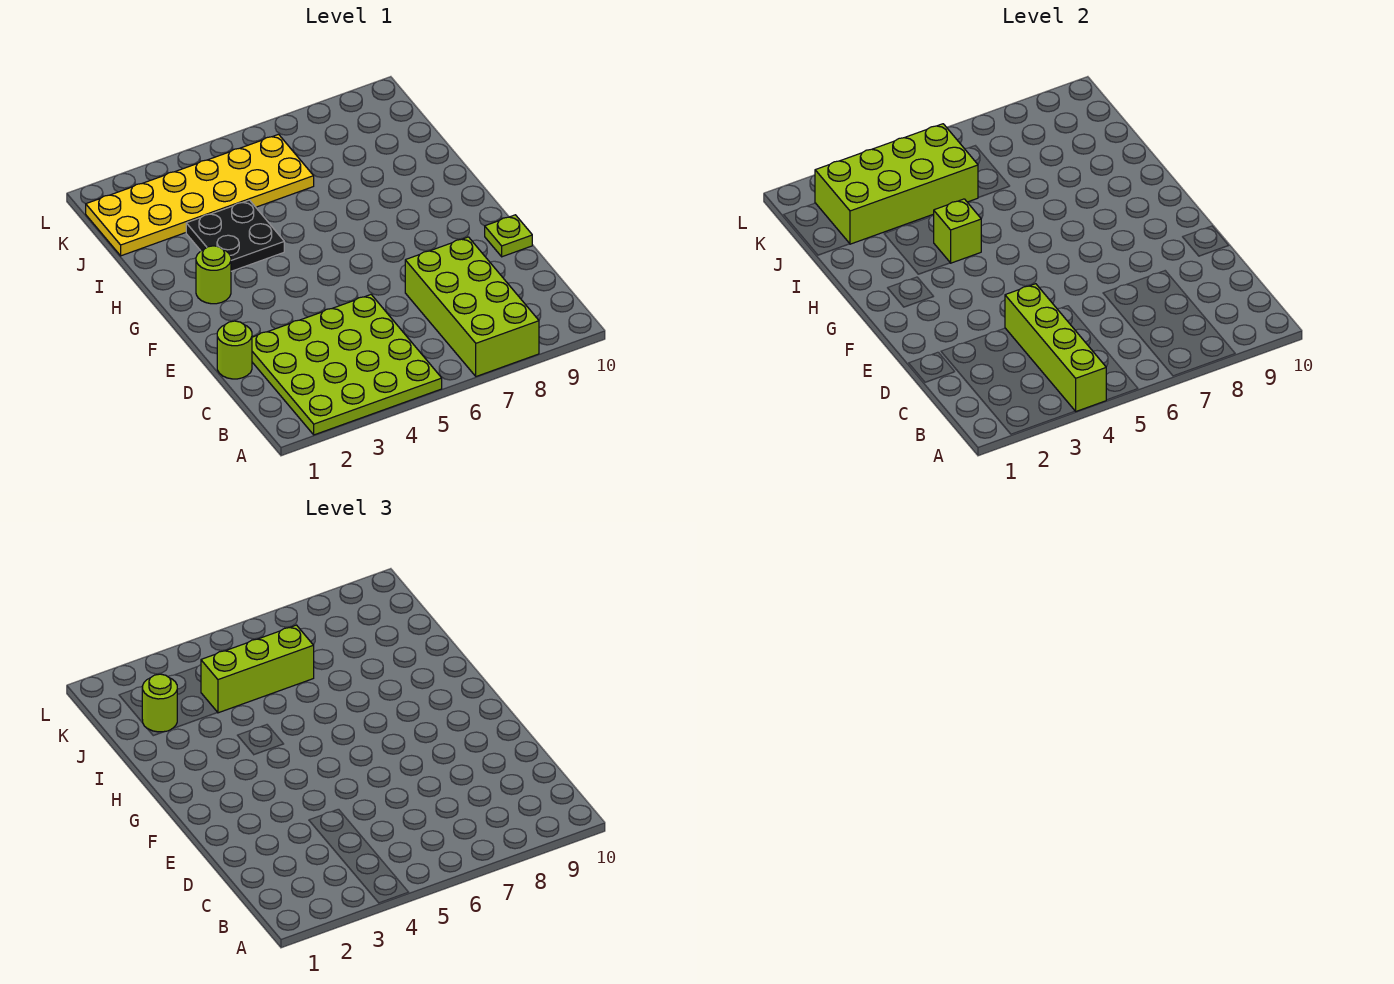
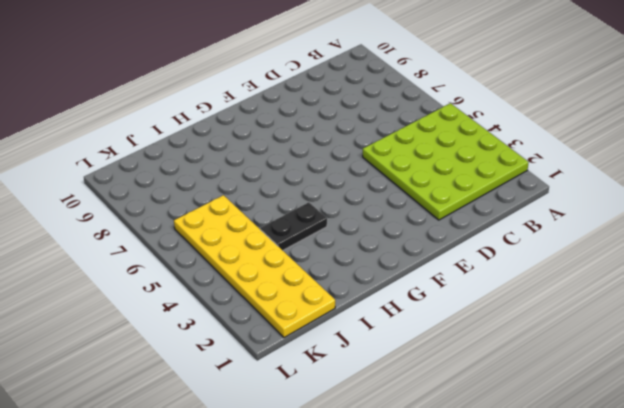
black 1x2 plate [260,202,327,250] -> black 2x2 plate [186,200,284,271]
none -> lime 2x4 brick [405,237,539,376]
none -> lime 1x1 round brick [217,321,252,379]
none -> lime 1x1 plate [485,215,532,257]

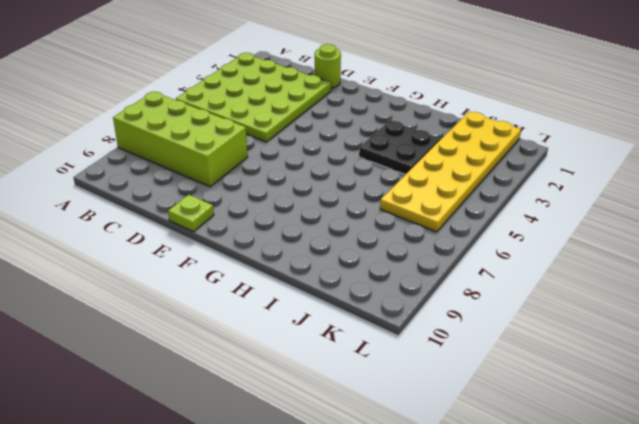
none -> lime 1x1 round brick [196,246,231,304]
none -> lime 1x4 brick [1005,284,1106,411]
none -> lime 1x1 brick [934,199,981,263]

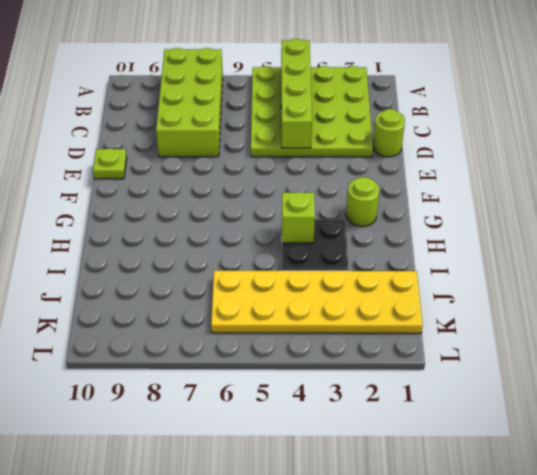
none -> lime 2x4 brick [815,124,978,244]
none -> lime 1x1 round brick [142,674,177,732]
none -> lime 1x3 brick [201,625,314,713]

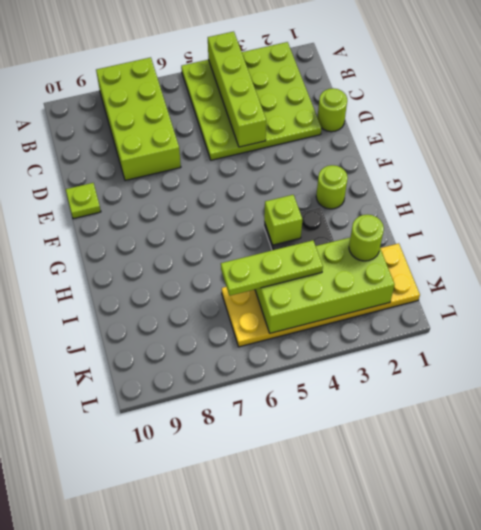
lime 1x3 plate [221,240,323,296] -> lime 1x3 brick [201,625,314,713]

